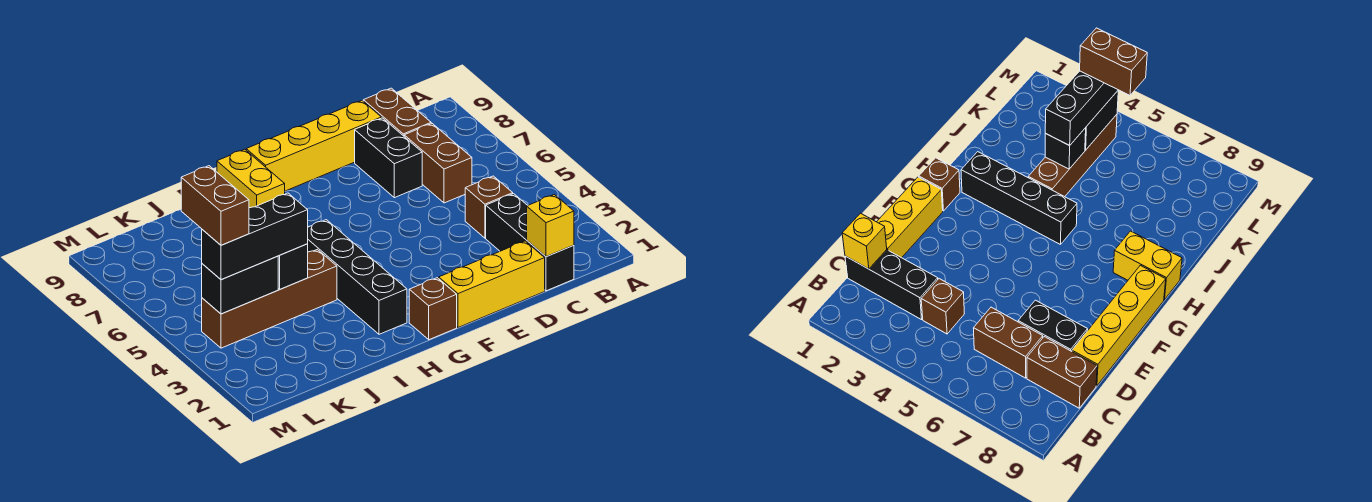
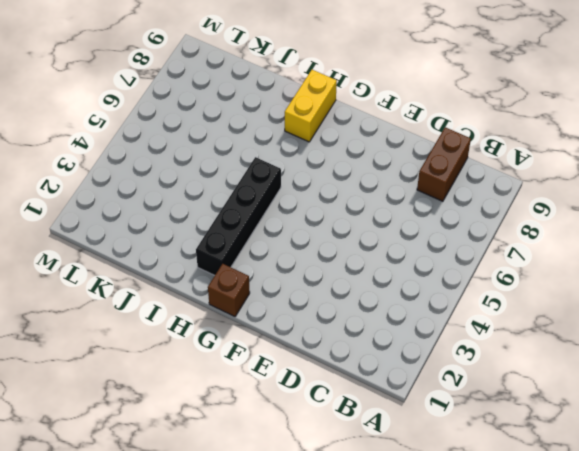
none -> black 1x3 brick [486,194,574,291]
none -> brown 1x1 brick [465,176,513,238]
none -> brown 1x2 brick [404,123,472,203]

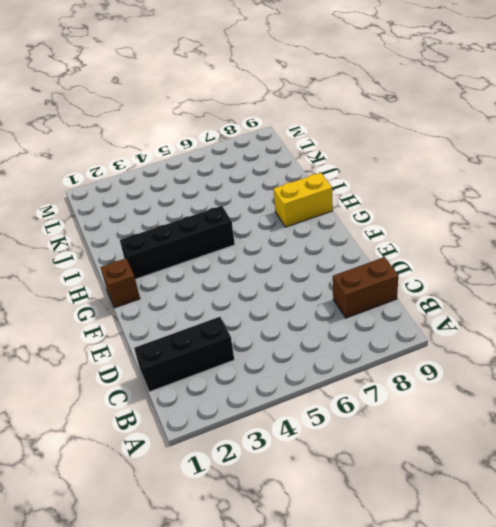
none -> brown 1x1 brick [465,176,513,238]
none -> brown 1x2 brick [404,123,472,203]
none -> yellow 1x3 brick [439,241,545,328]

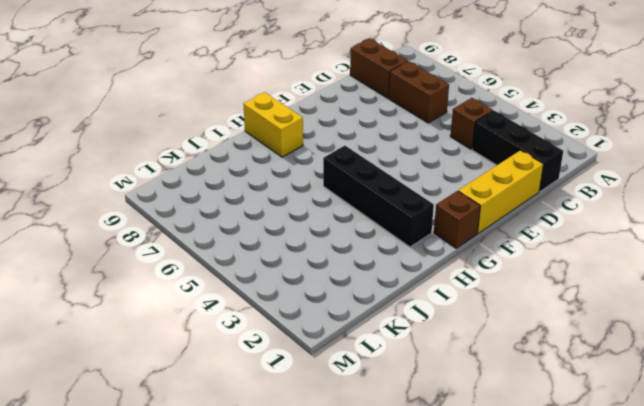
none -> black 1x2 brick [355,118,422,198]
none -> yellow 1x4 brick [246,101,381,191]
none -> brown 1x4 brick [202,249,337,348]

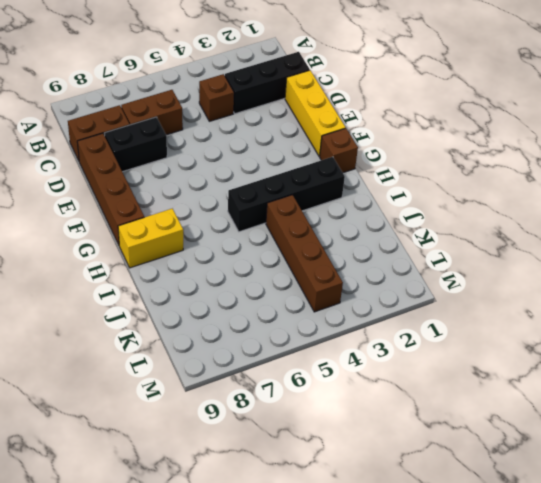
brown 1x4 brick [77,133,144,245] -> yellow 1x4 brick [246,101,381,191]
none -> yellow 1x1 brick [527,195,574,257]
none -> black 1x1 brick [278,244,308,289]
none -> black 1x2 brick [202,256,278,314]

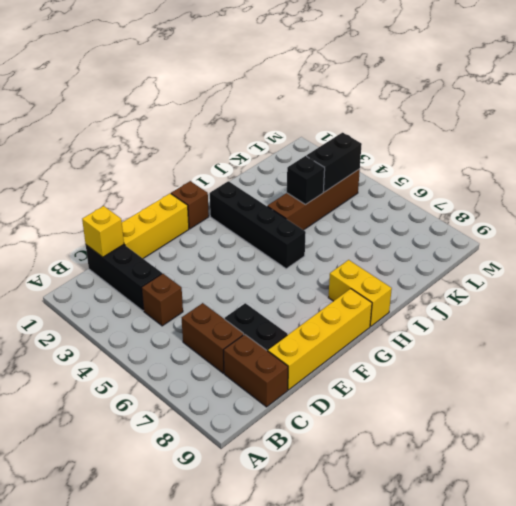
none -> black 1x3 brick [202,193,308,280]
none -> brown 1x2 brick [181,166,249,245]

